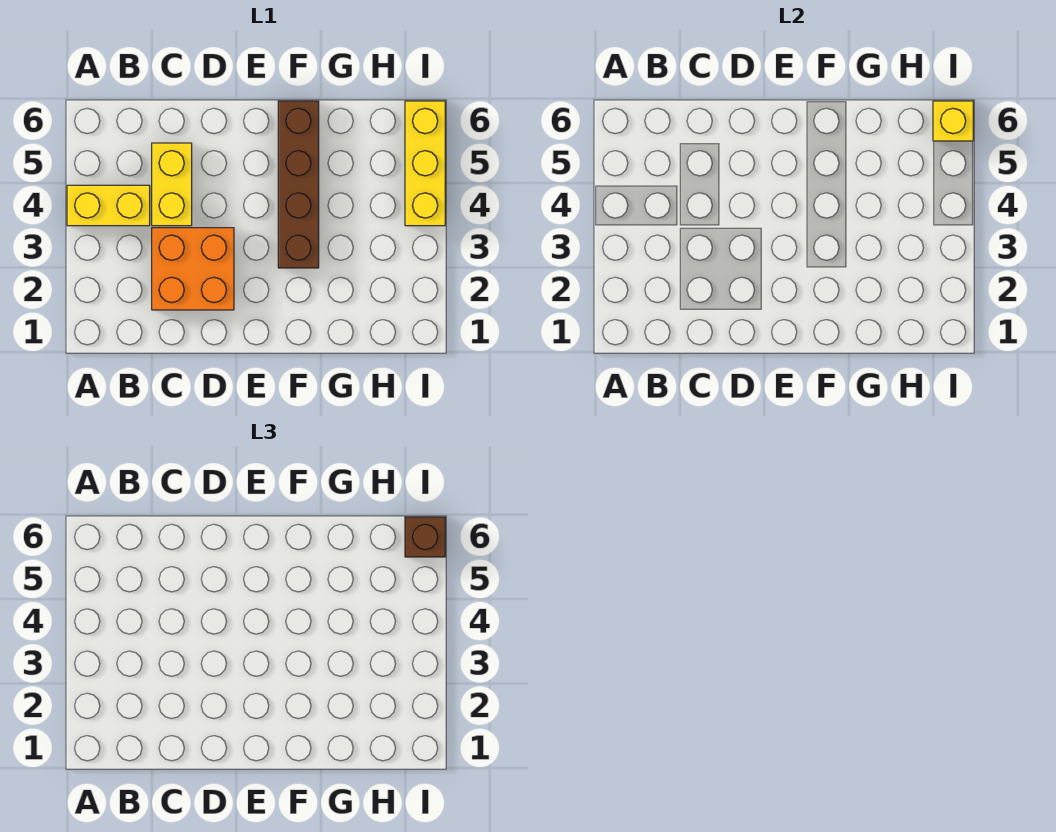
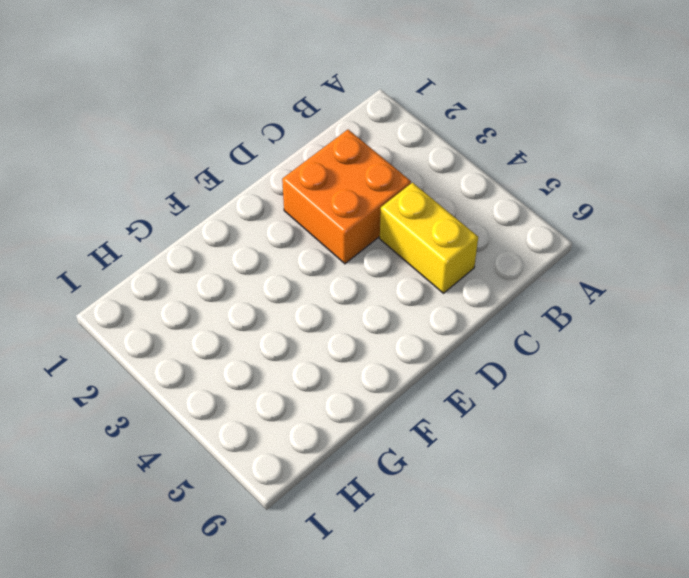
none -> yellow 1x2 brick [67,185,150,226]
none -> brown 1x4 brick [278,101,319,268]

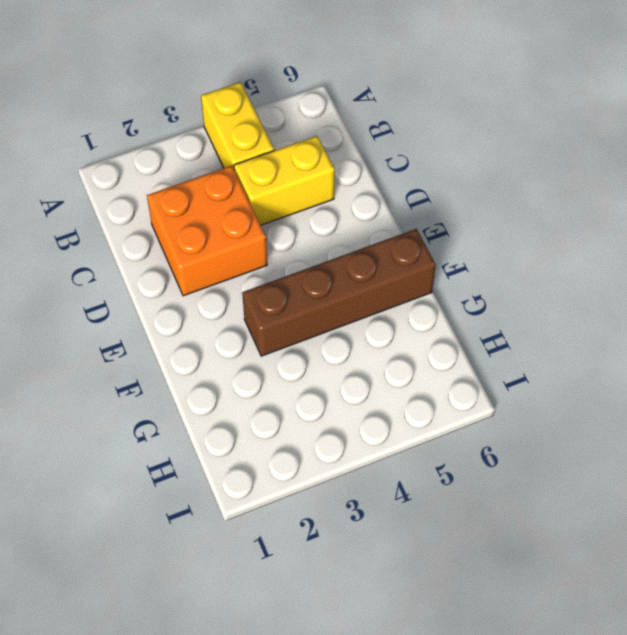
none -> yellow 1x3 brick [405,101,445,226]
none -> yellow 1x1 brick [933,101,973,141]

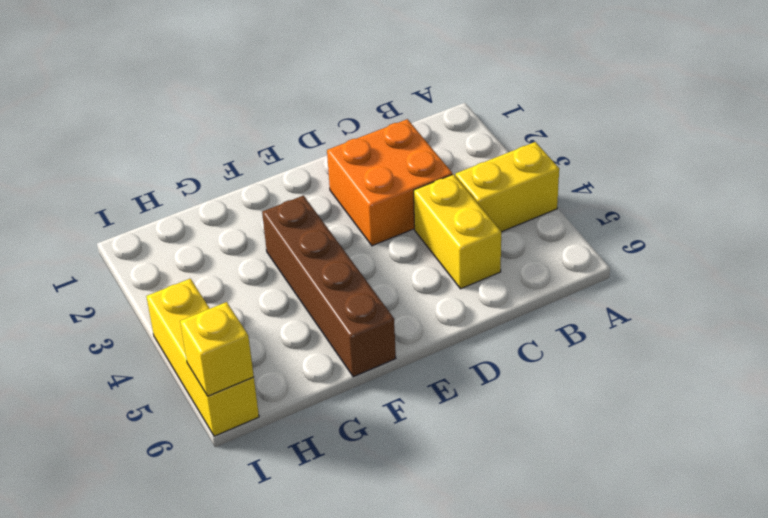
none -> brown 1x1 brick [405,517,445,557]

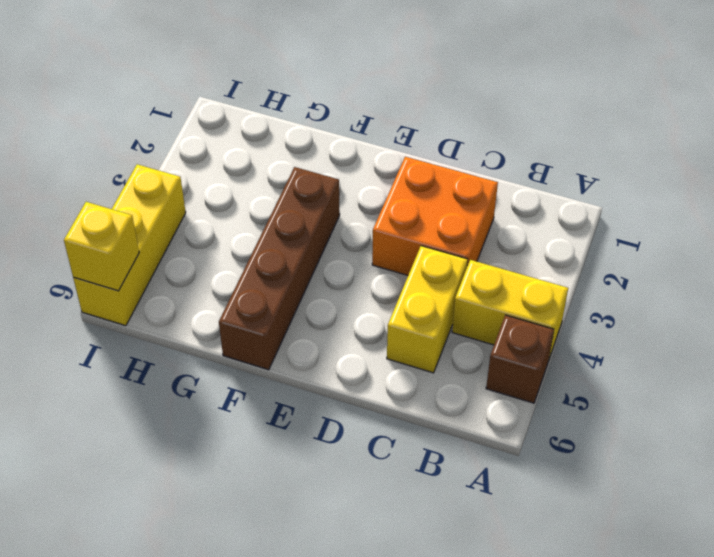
brown 1x1 brick [486,315,554,403] -> brown 1x1 brick moved to [405,517,445,557]

